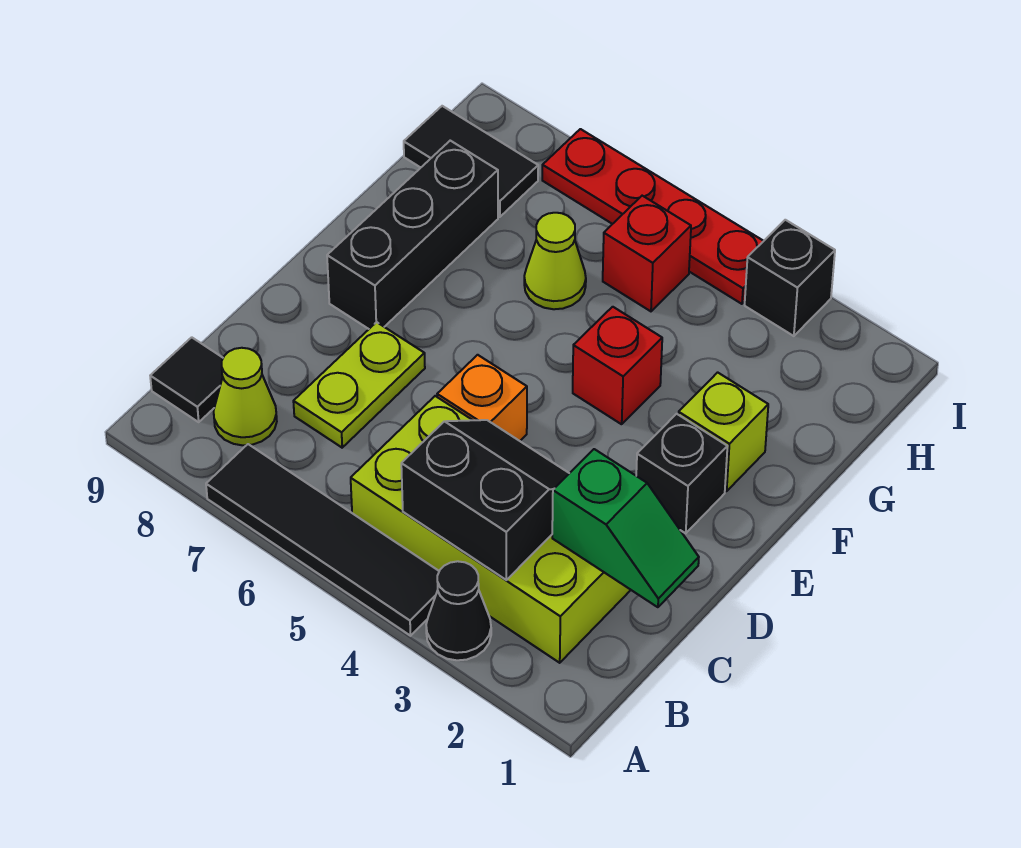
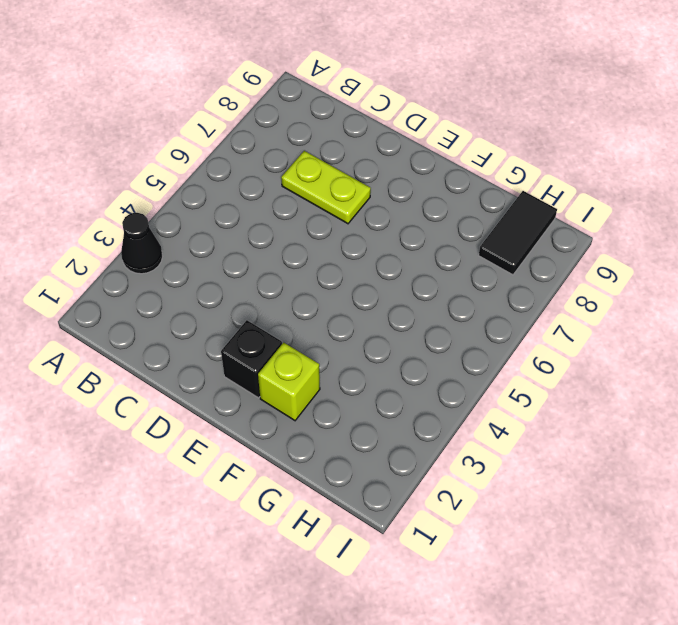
none -> black 1x4 tile [206,444,439,636]
none -> lime 2x4 brick [351,396,630,663]
none -> lime 1x1 cone [214,348,277,445]

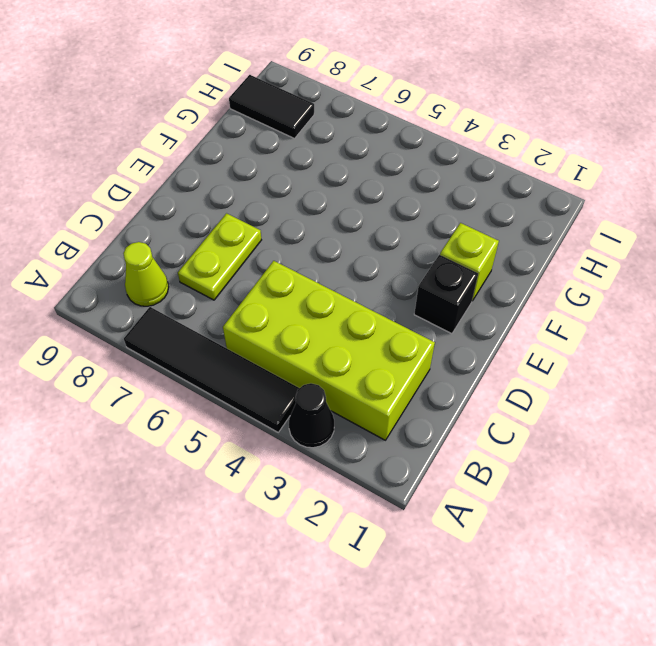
none -> black 1x1 tile [150,337,223,422]
none -> orange 1x1 brick [437,355,527,441]
none -> black 1x3 brick [327,141,498,329]

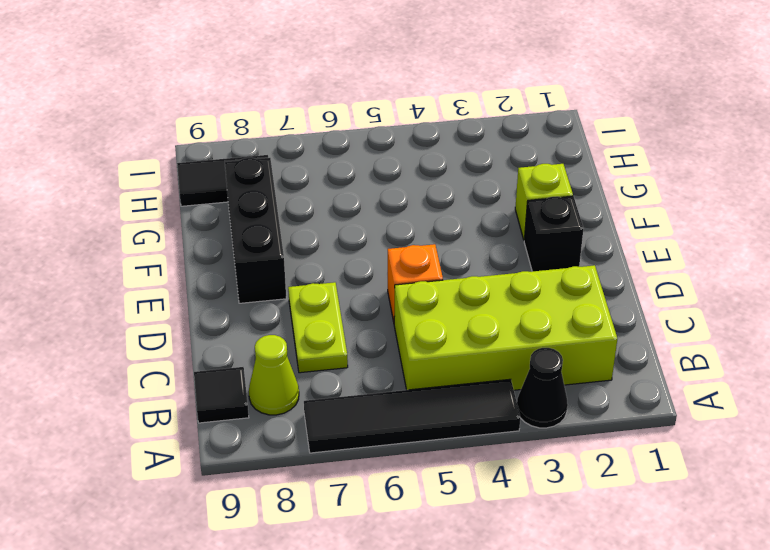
none -> red 1x1 brick [573,307,662,424]
none -> lime 1x1 cone [524,213,586,309]
none -> red 1x1 brick [603,196,691,311]

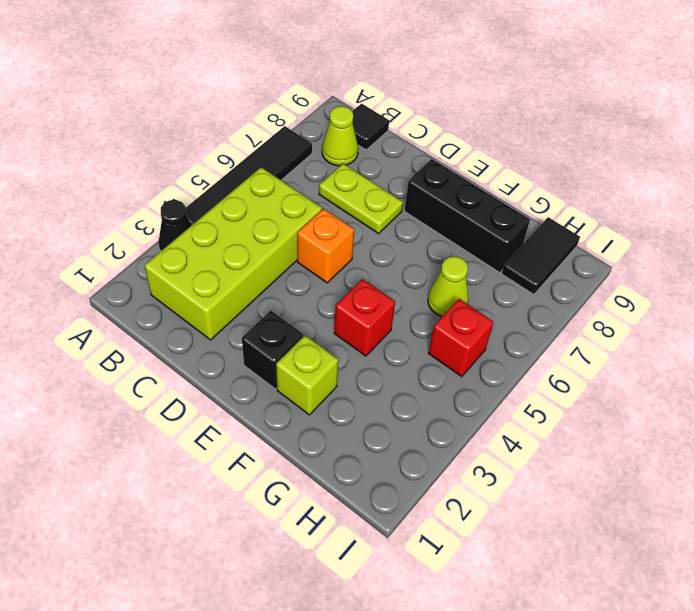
none -> black 1x1 brick [745,220,835,336]
none -> red 1x4 plate [542,129,763,304]
none -> black 2x2 slope [401,420,569,580]

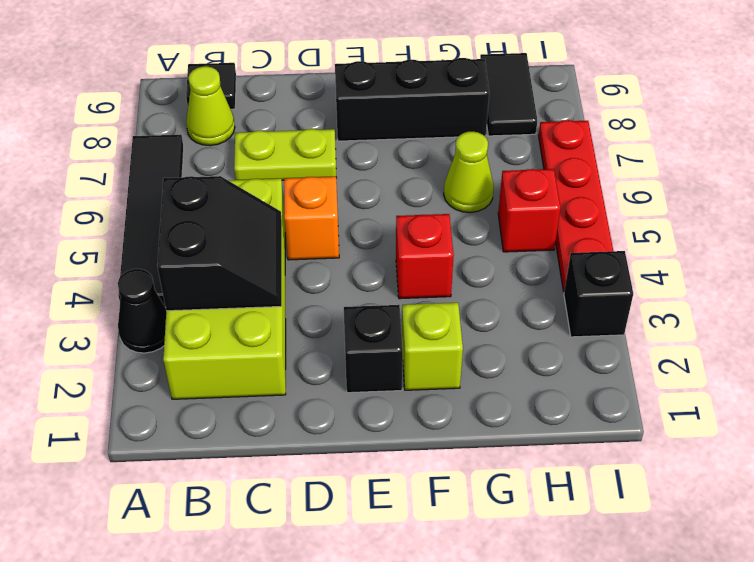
none -> green 1x2 slope [552,449,699,607]

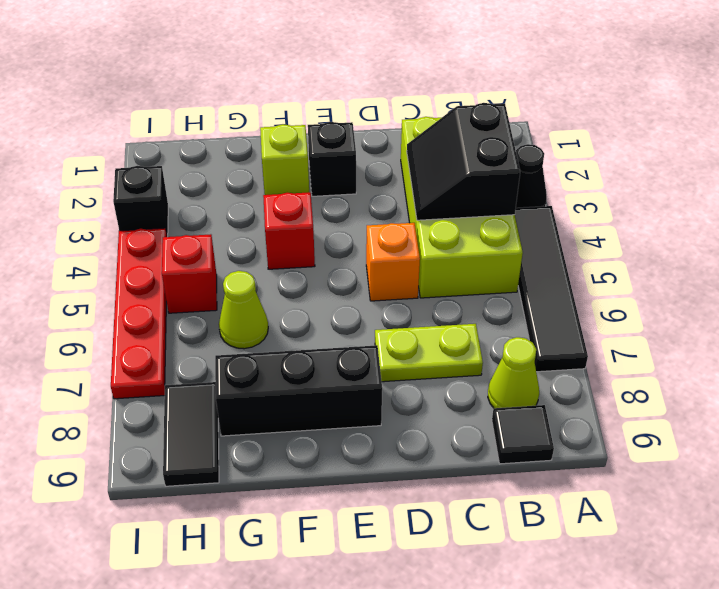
none -> green 1x2 slope [552,449,699,607]

